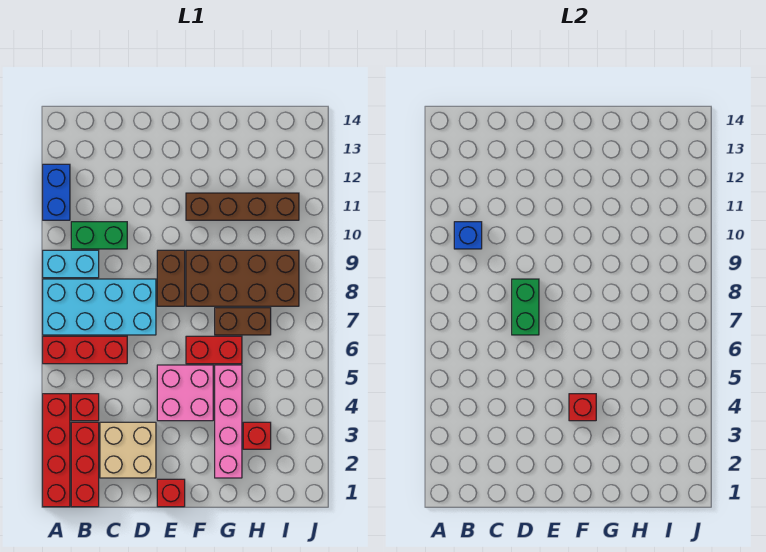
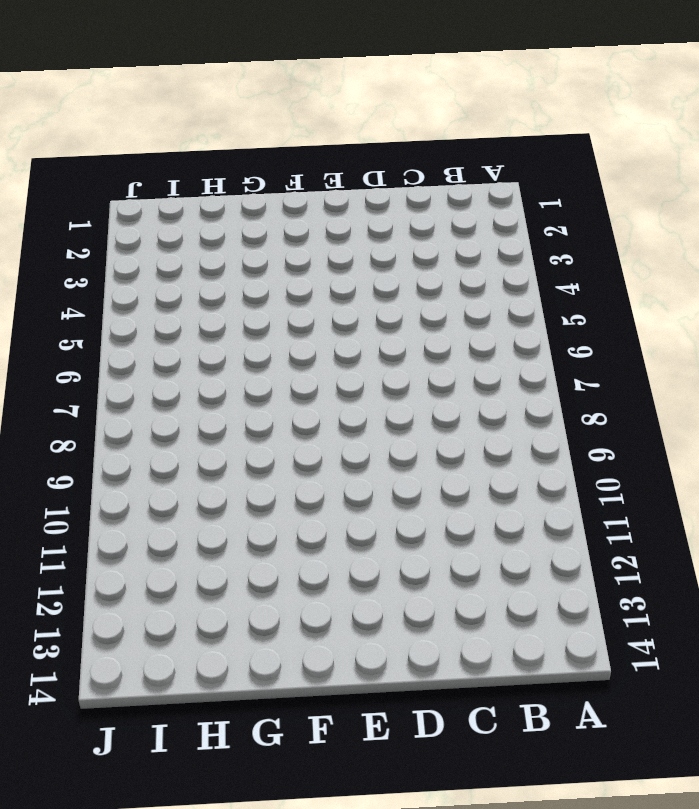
none -> red 1x4 brick [43,394,70,507]
none -> red 1x3 brick [43,336,127,364]
none -> cyan 2x4 brick [43,279,156,335]

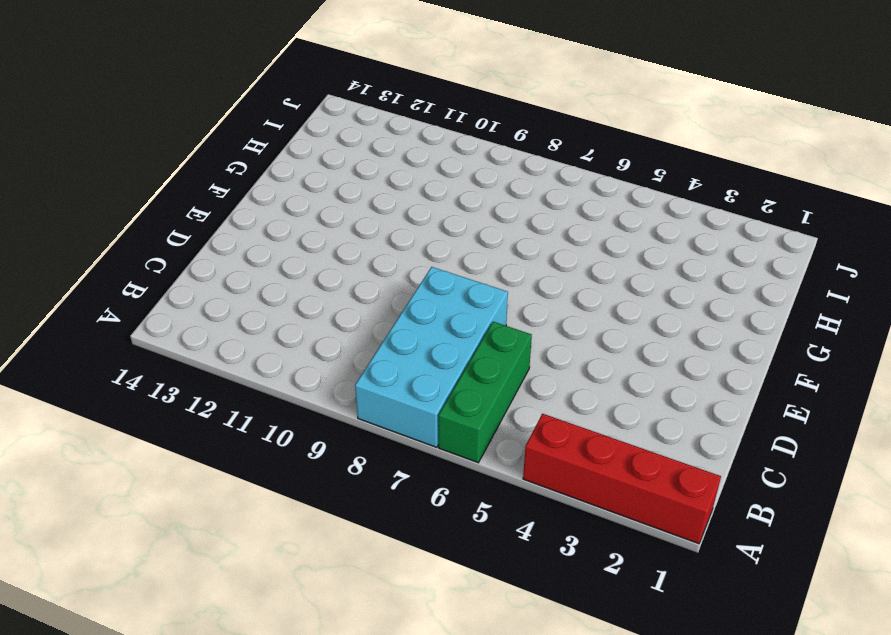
green 1x3 brick [439,322,532,463] -> red 1x3 brick [43,336,127,364]
none -> cyan 1x2 brick [43,250,99,278]
none -> blue 1x2 brick [43,164,70,220]
none -> red 1x3 brick [71,422,99,507]

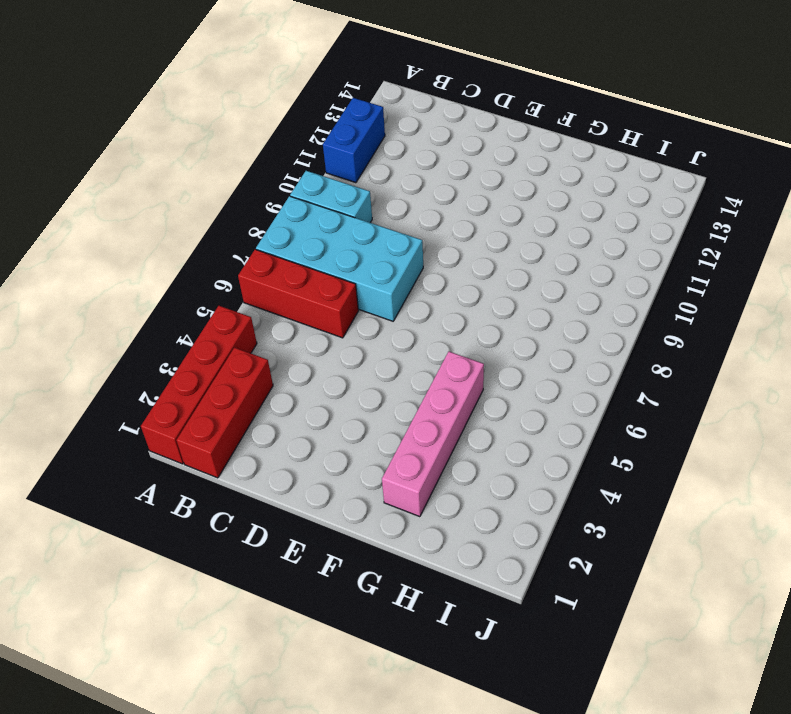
none -> red 1x1 brick [71,394,99,421]
none -> green 1x2 brick [71,222,127,249]
none -> tan 2x2 brick [100,422,156,478]

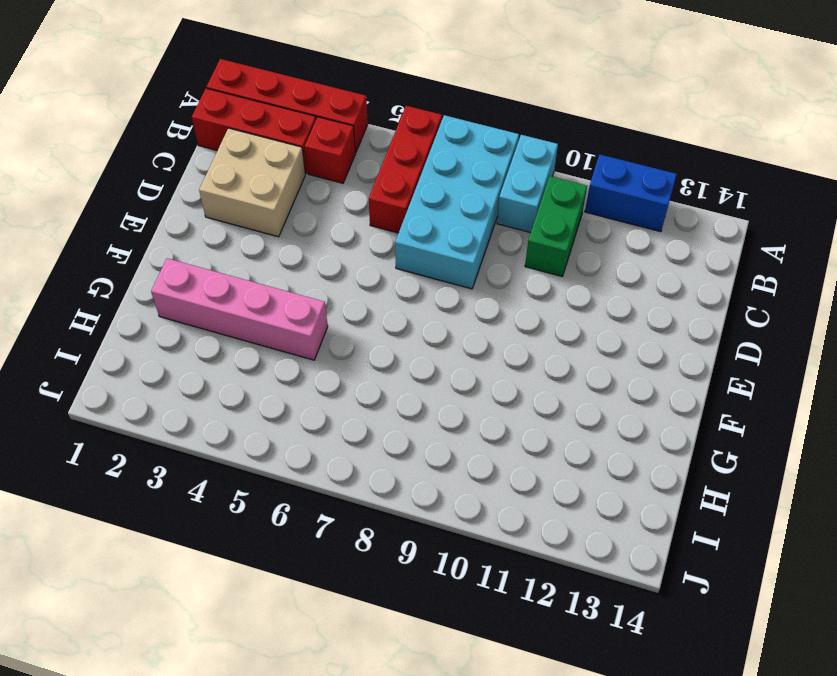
none -> red 1x1 brick [157,479,185,507]
none -> pink 2x2 brick [157,365,213,421]
none -> brown 1x2 brick [157,250,185,306]

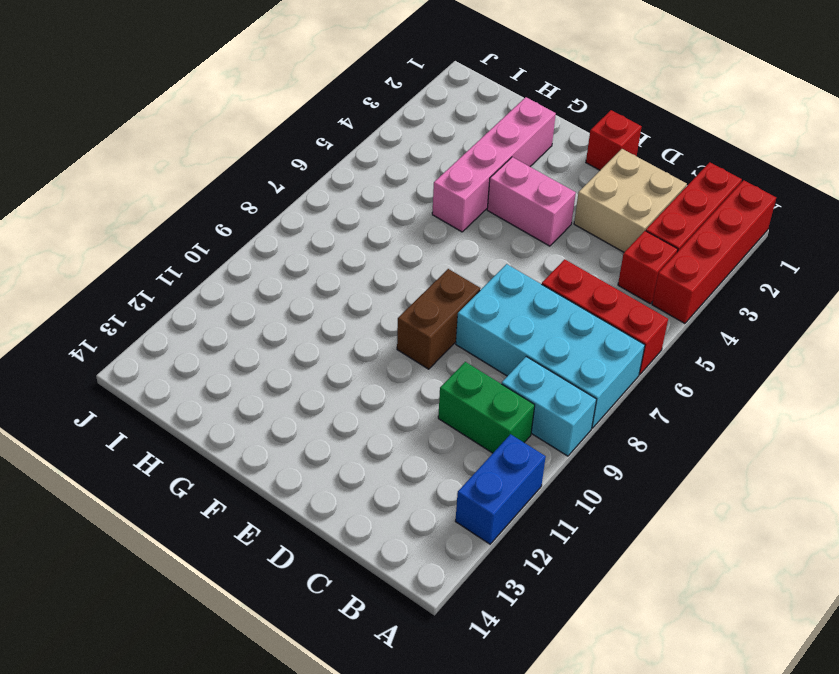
pink 1x2 brick [487,157,576,246] -> pink 2x2 brick [157,365,213,421]
none -> red 1x2 brick [186,336,242,364]
none -> brown 2x4 brick [186,250,299,306]
none -> brown 1x4 brick [186,193,299,220]

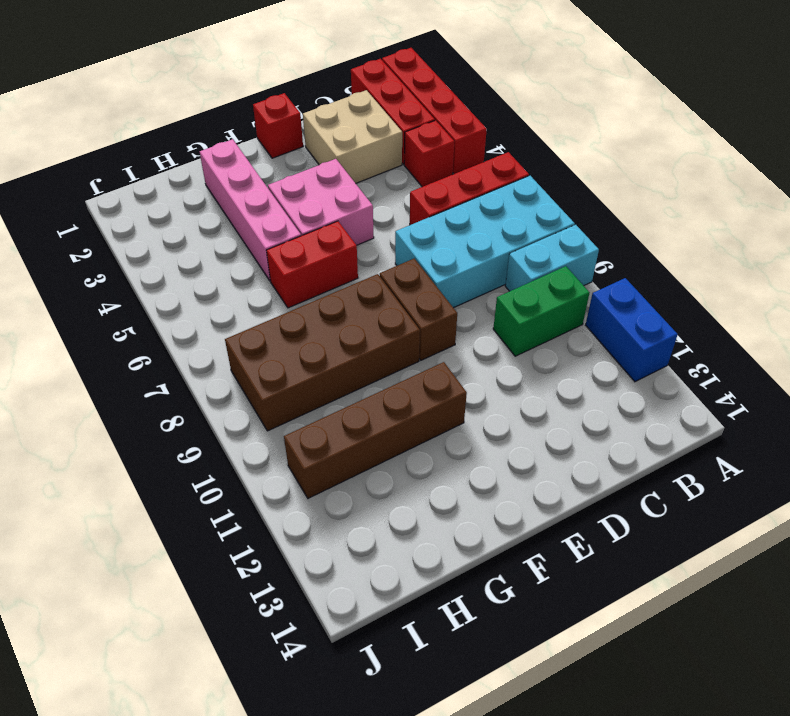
none -> brown 1x2 brick [215,308,271,335]
none -> red 1x1 brick [243,422,271,449]
none -> blue 1x1 brick [454,222,482,249]

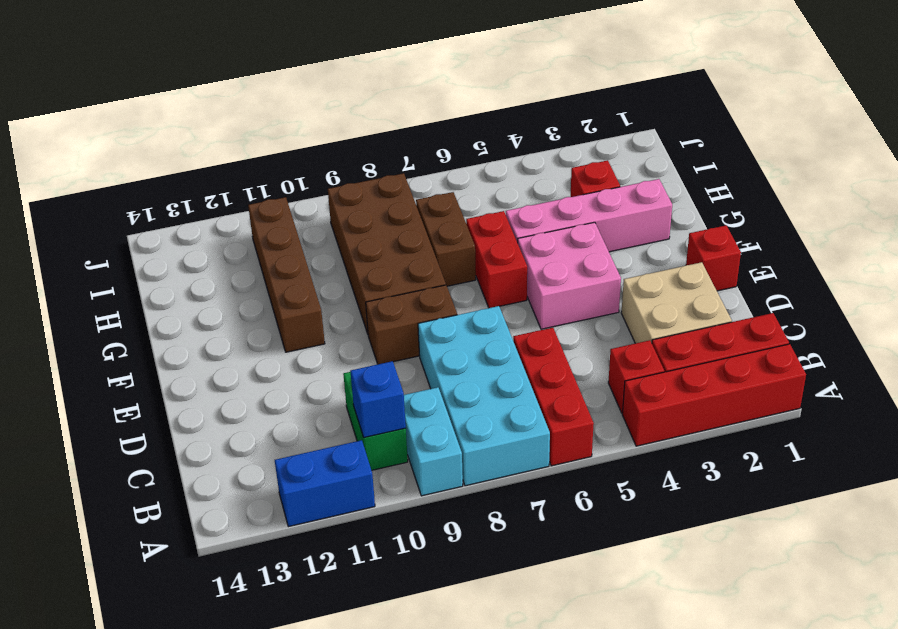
none -> green 1x2 brick [512,279,539,335]
none -> red 1x1 brick [569,394,596,421]

